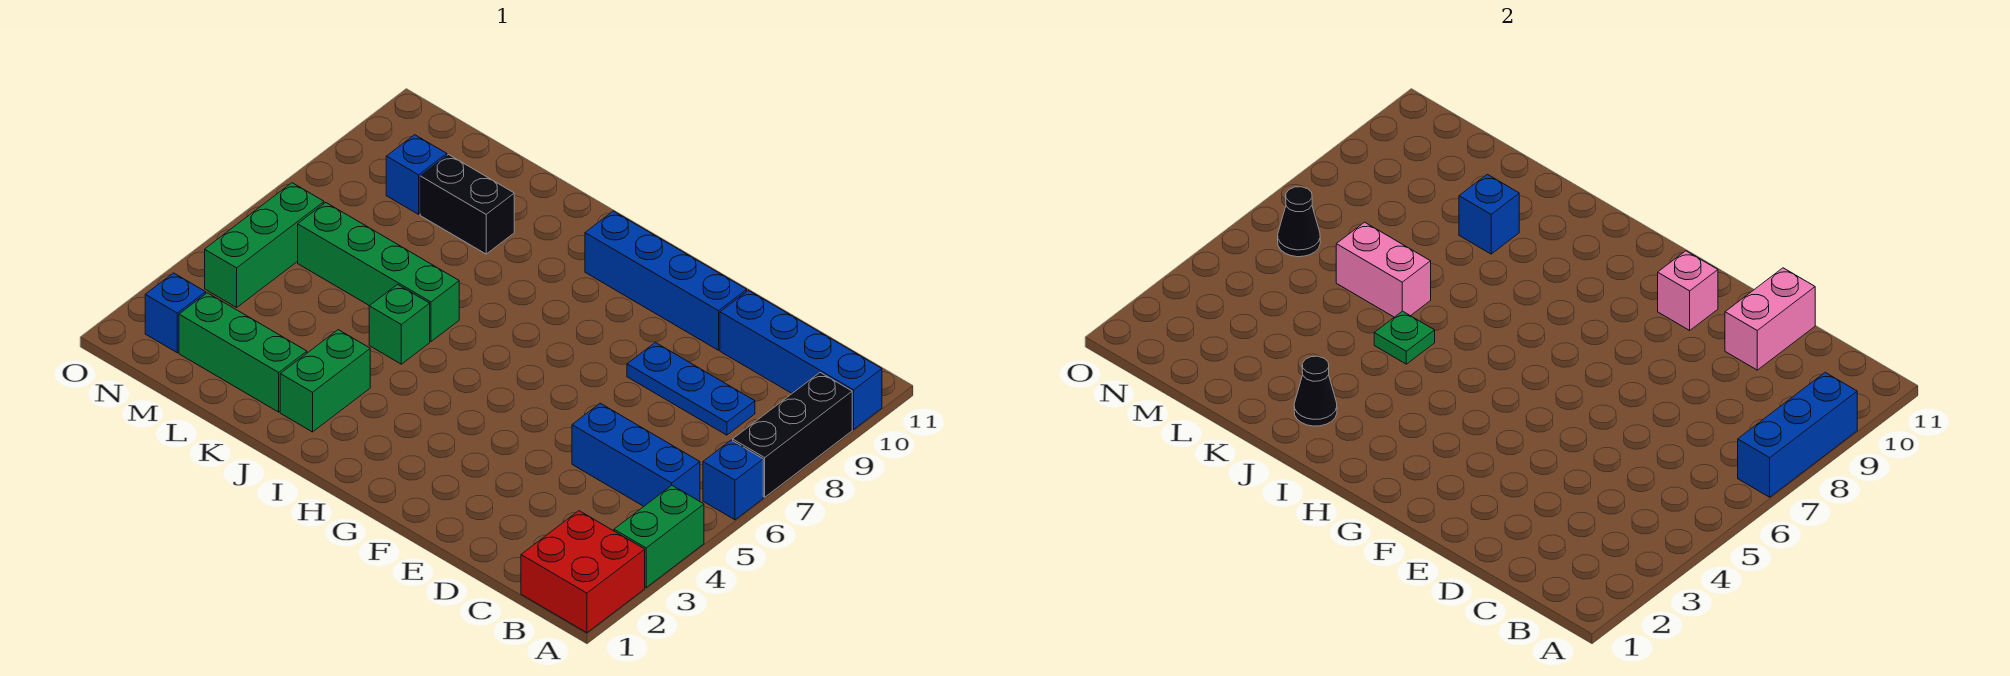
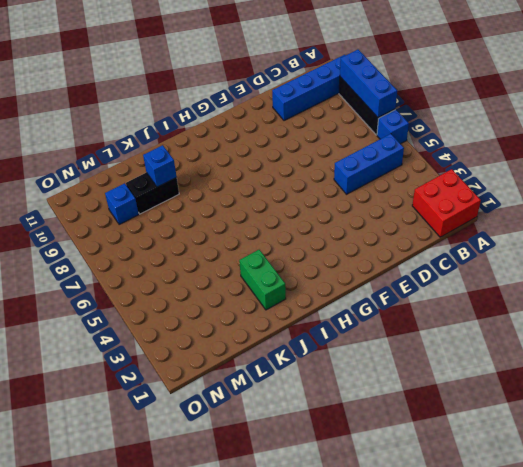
none -> green 1x2 brick [614,485,704,587]
none -> blue 1x3 plate [627,342,755,435]
none -> blue 1x4 brick [585,211,747,350]

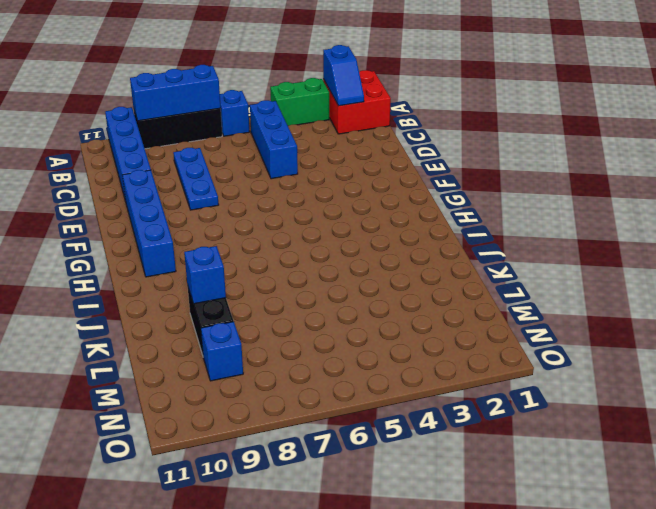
blue 1x2 slope [323,45,364,106] -> none
none -> green 1x2 brick [280,330,370,432]
none -> green 1x1 brick [369,285,430,364]
none -> green 1x4 brick [298,203,459,342]

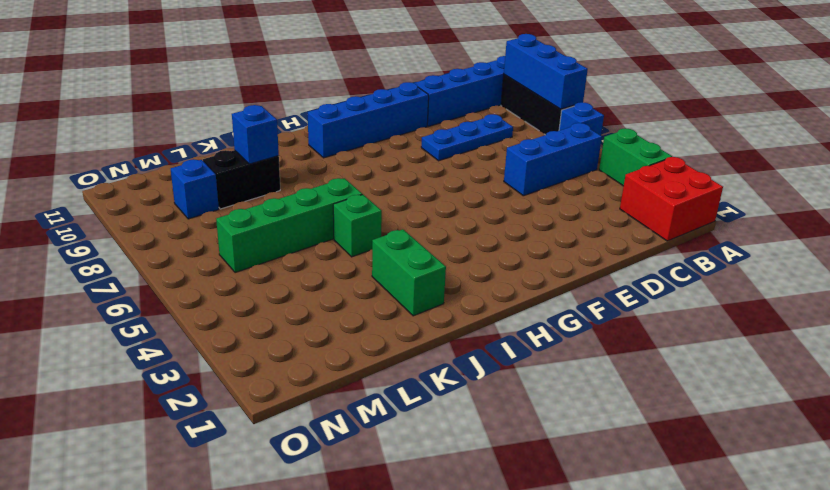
none -> green 1x3 brick [179,293,307,412]
none -> blue 1x1 brick [145,273,206,353]
none -> green 1x3 brick [205,183,324,307]

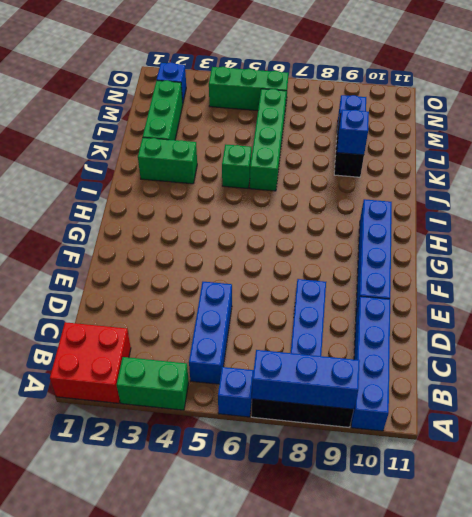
none -> pink 1x2 brick [1725,268,1815,370]
none -> pink 1x1 brick [1658,251,1718,330]
none -> black 1x1 cone [1294,356,1337,426]

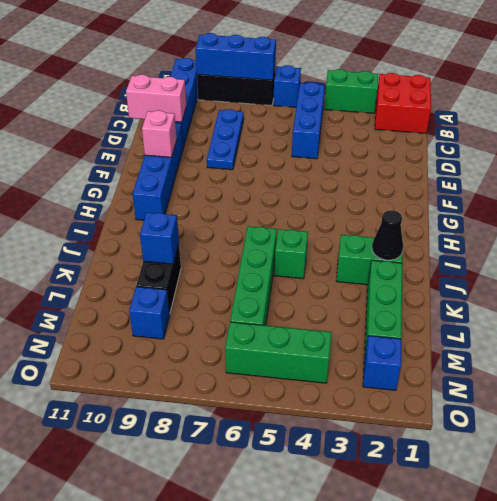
none -> green 1x1 plate [1374,311,1435,364]
none -> pink 1x2 brick [1336,222,1431,317]
none -> black 1x1 cone [1278,187,1320,257]

